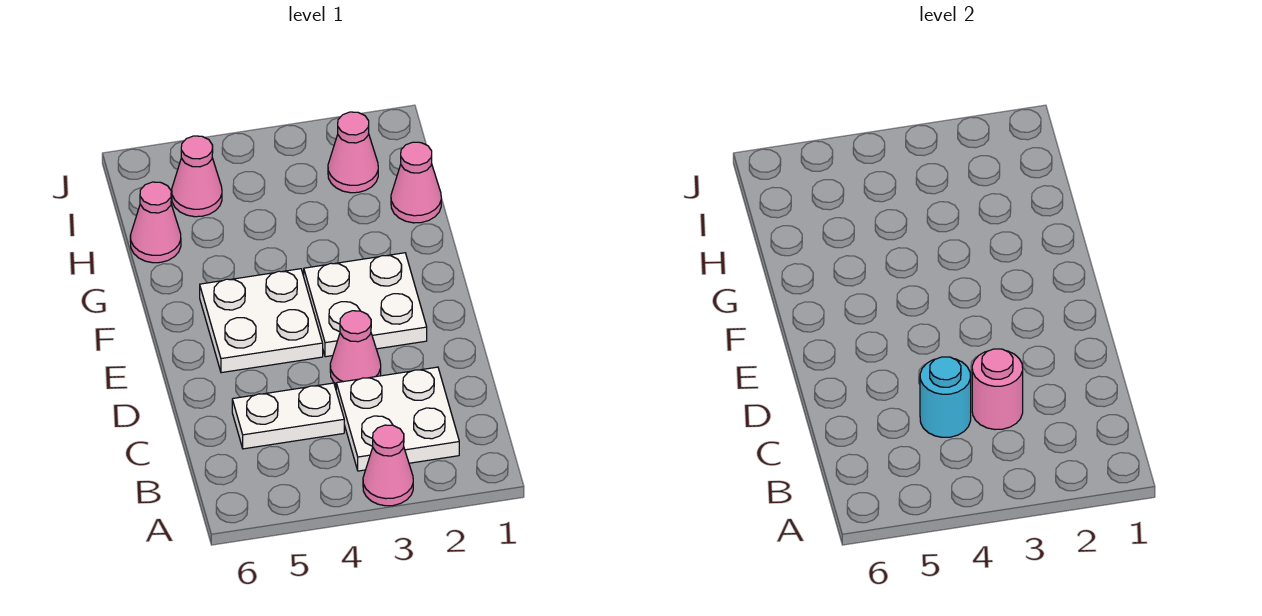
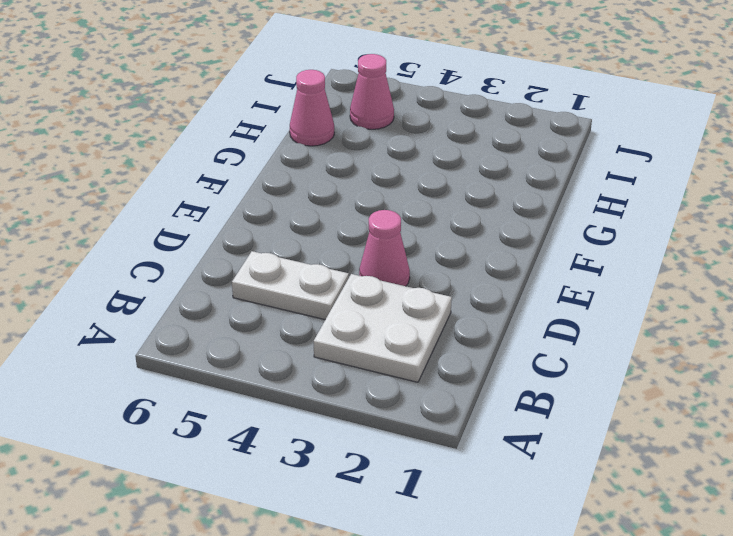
none -> pink 1x1 cone [363,425,413,506]
none -> white 2x2 plate [304,253,427,357]
none -> white 2x2 plate [200,269,323,373]

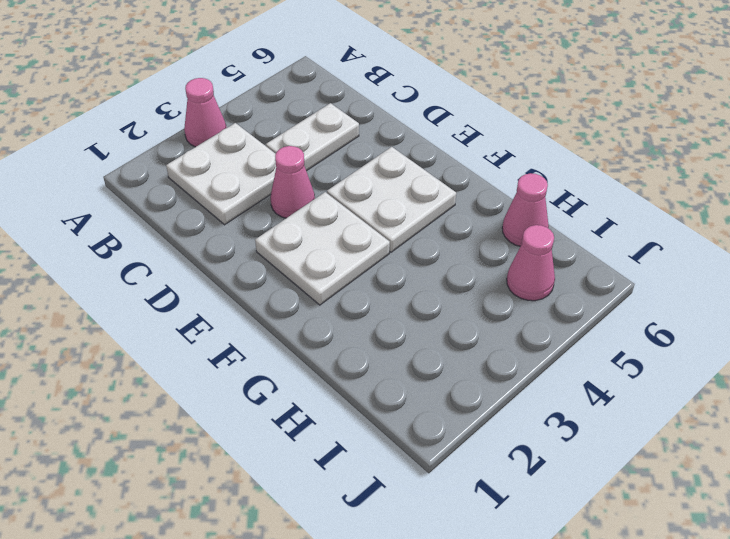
none -> pink 1x1 cone [391,142,441,223]
none -> pink 1x1 cone [328,112,378,193]
none -> pink 1x1 round brick [972,349,1023,429]

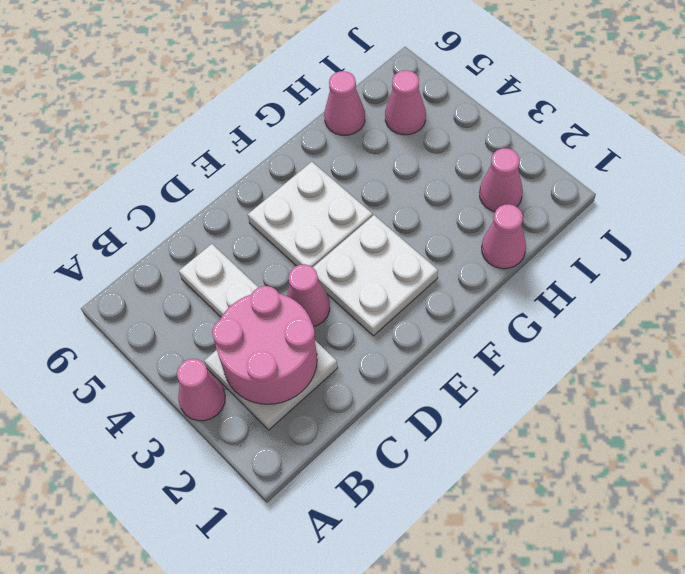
pink 2x2 round brick [212,286,317,404] -> pink 1x1 round brick [972,349,1023,429]
none -> cyan 1x1 round brick [920,357,971,437]

